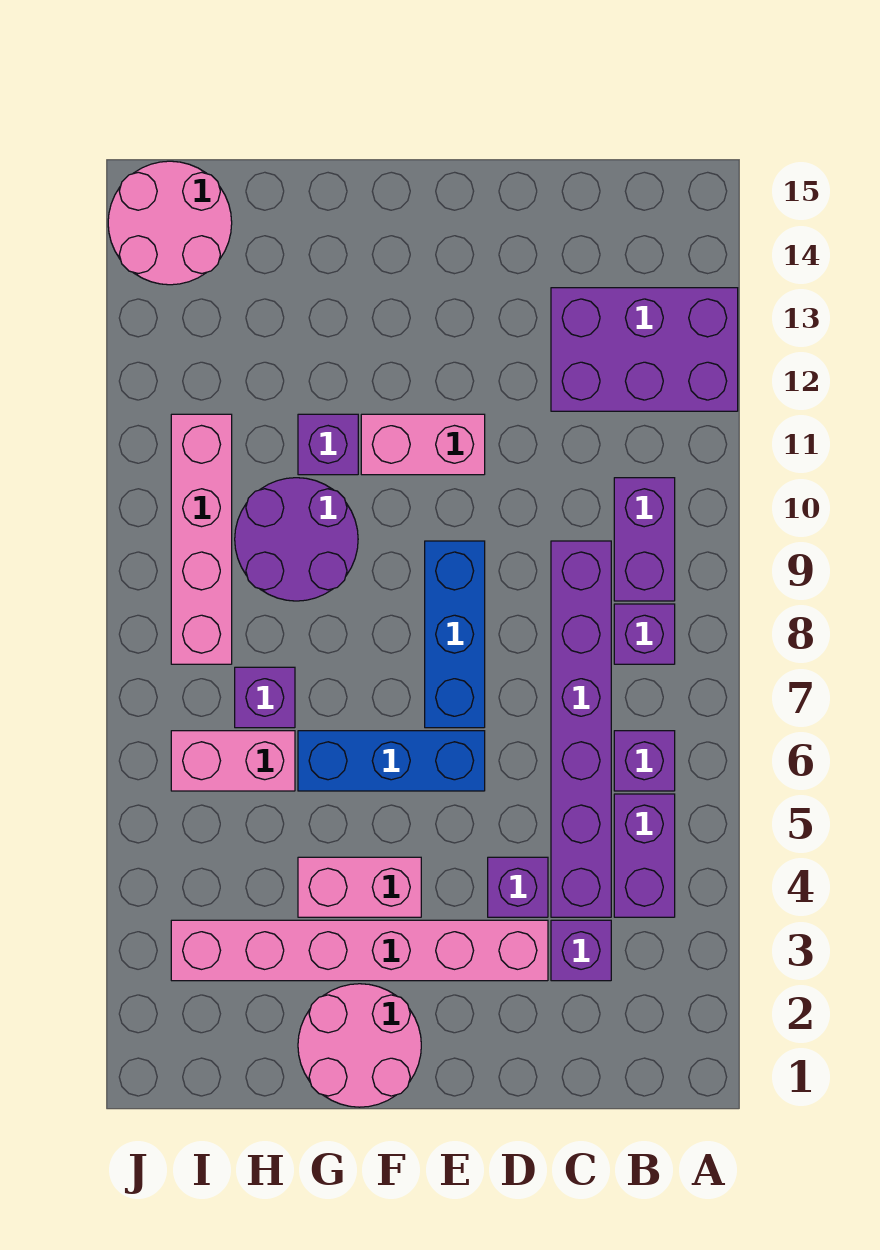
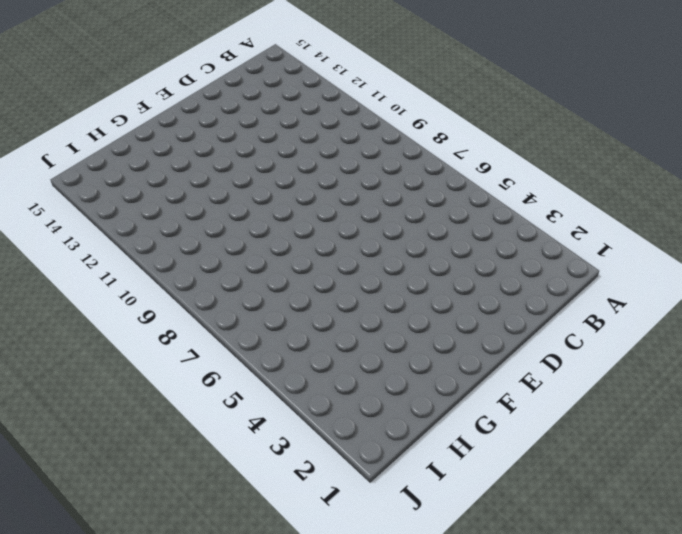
none -> purple 2x3 brick [551,288,738,411]
none -> purple 1x2 brick [614,794,675,917]
none -> purple 1x1 brick [614,731,675,791]

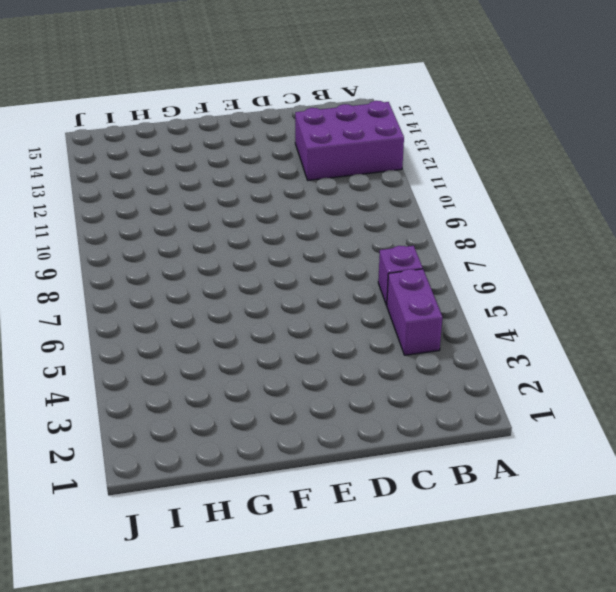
none -> purple 1x1 brick [614,604,675,664]
none -> purple 1x2 brick [614,478,675,601]
none -> purple 1x1 brick [551,920,611,981]

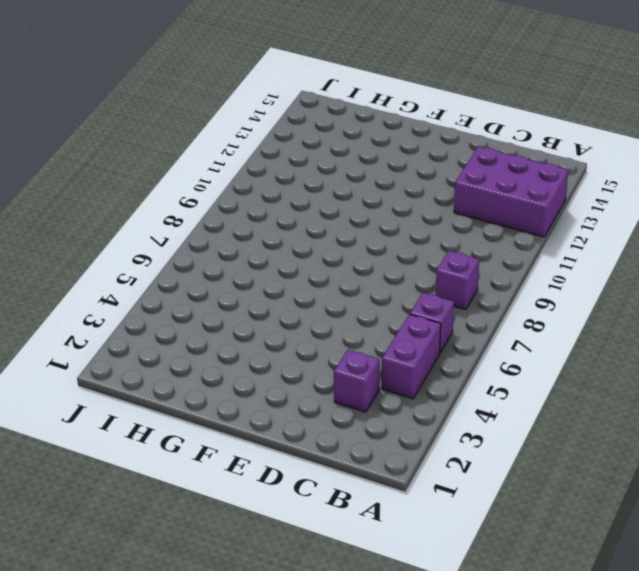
none -> purple 1x2 brick [614,478,675,601]
none -> purple 1x6 brick [551,541,611,917]
none -> pink 1x6 brick [171,920,548,981]

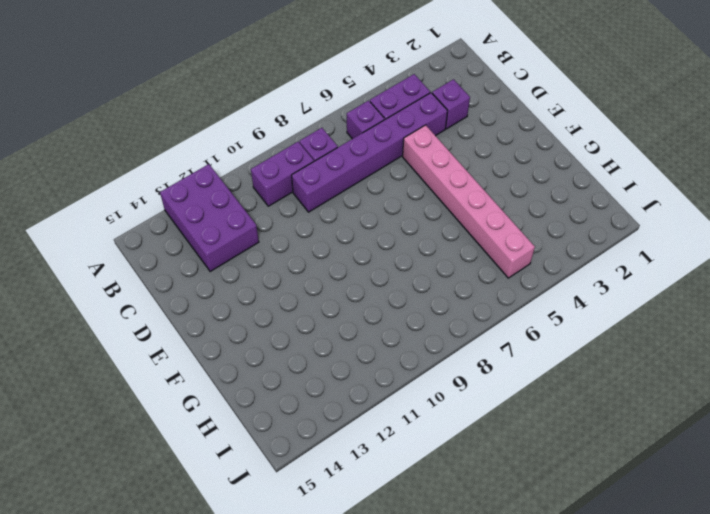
pink 1x6 brick [403,125,535,278] -> pink 1x6 brick moved to [171,920,548,981]
none -> purple 1x1 brick [488,857,548,917]
none -> blue 1x3 brick [298,731,485,791]
none -> blue 1x3 brick [425,541,485,728]

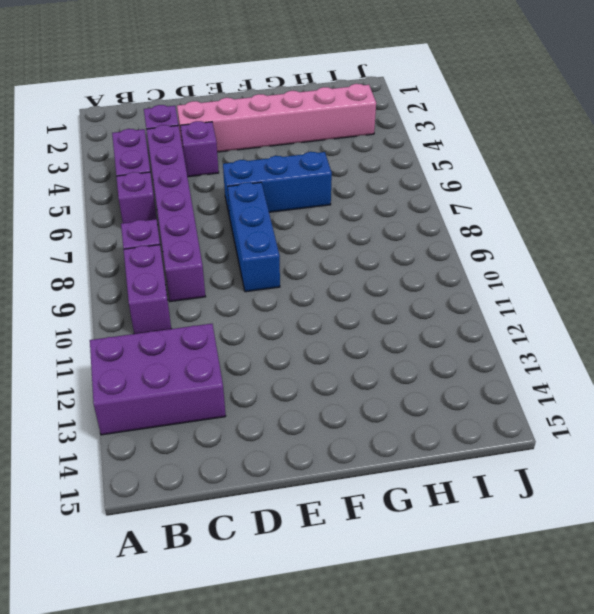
none -> pink 1x2 brick [361,414,485,475]
none -> pink 2x2 round brick [298,984,421,1107]
none -> pink 1x2 brick [298,857,421,917]

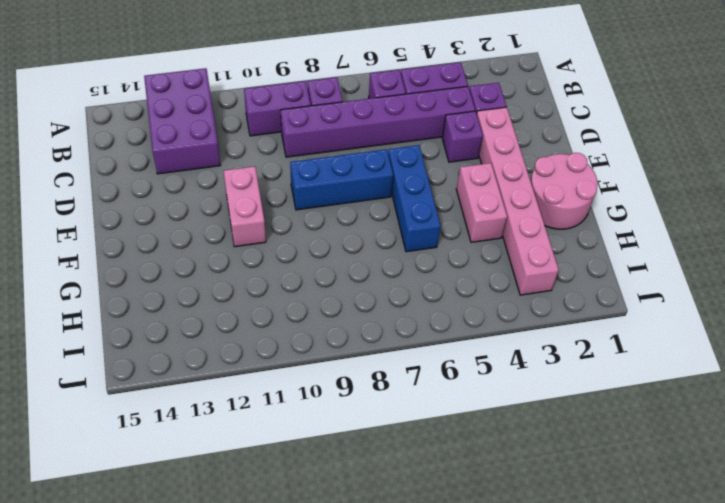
none -> purple 2x2 round brick [235,478,358,601]
none -> purple 1x1 brick [298,414,358,475]
none -> pink 1x2 brick [171,731,295,791]

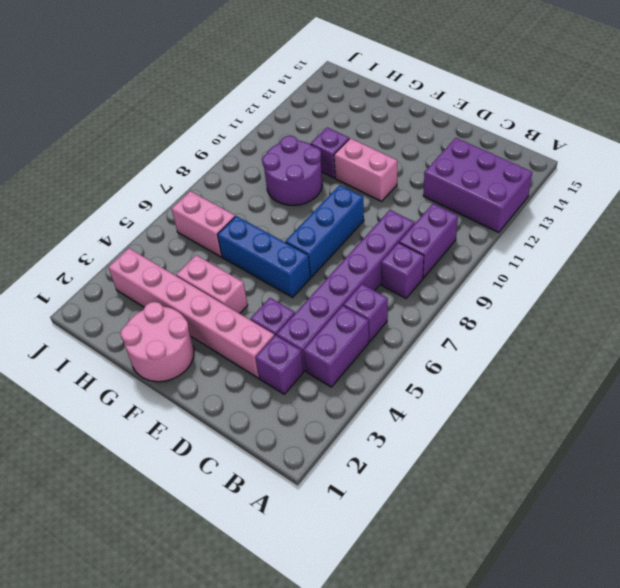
none -> purple 1x1 brick [235,667,295,728]
none -> pink 1x4 brick [171,414,232,664]
none -> pink 2x2 round brick [108,161,232,285]

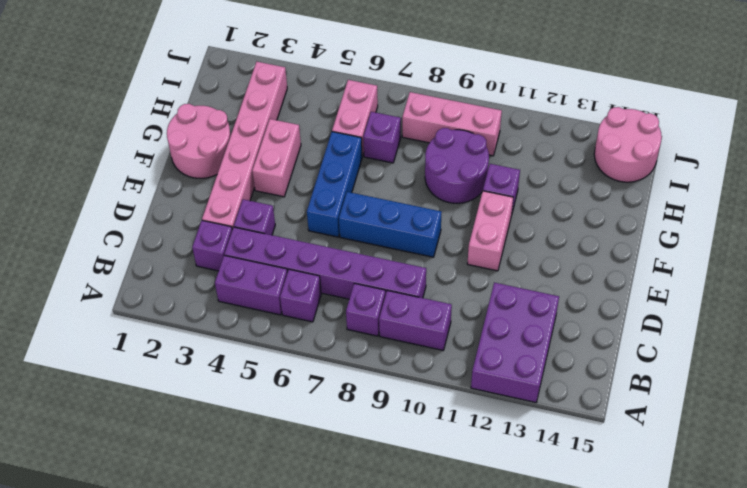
pink 1x3 brick [402,92,502,156] -> pink 1x4 brick [171,414,232,664]

